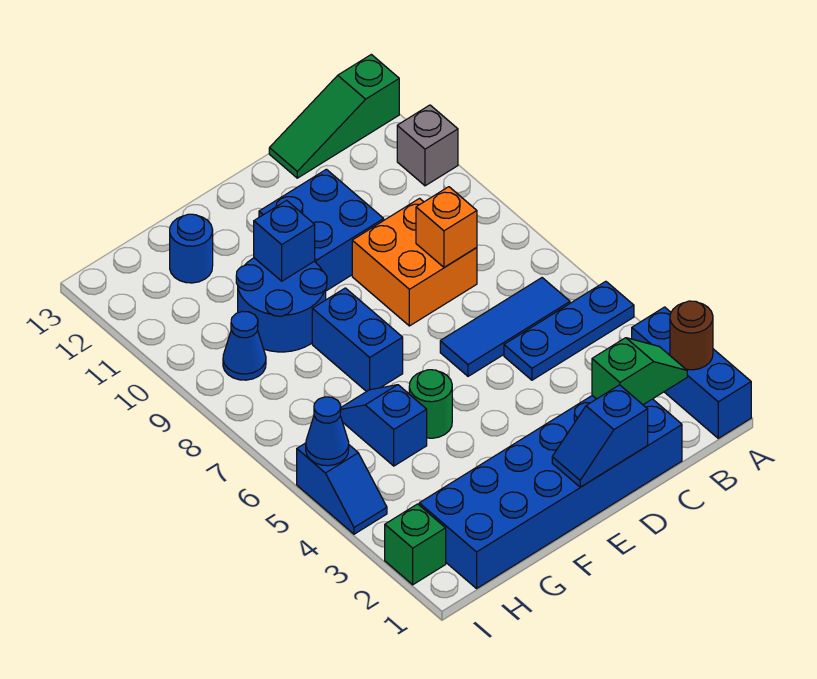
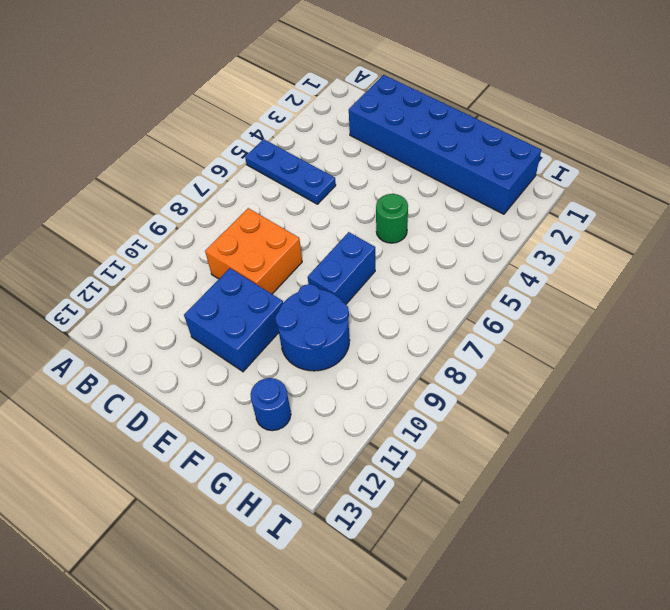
none -> blue 1x3 brick [632,307,751,438]
none -> grey 1x1 brick [397,105,458,186]
none -> green 1x3 slope [269,54,399,178]

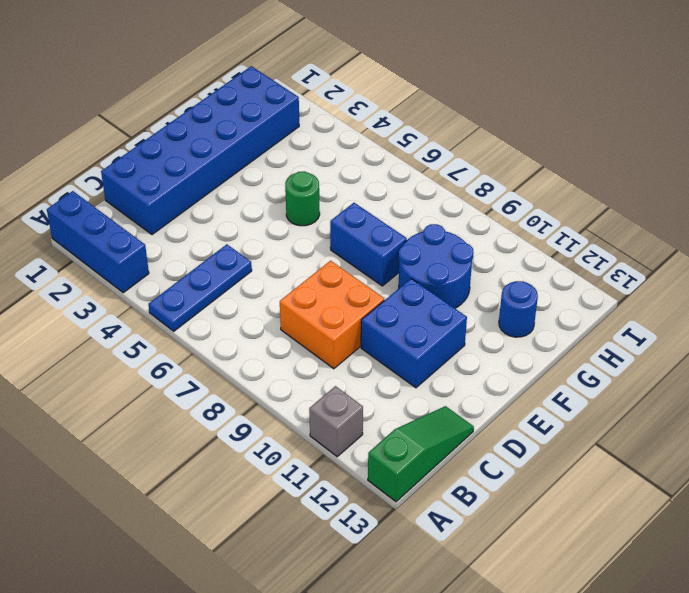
none -> blue 1x3 tile [440,278,570,376]
none -> blue 1x2 slope [340,385,427,466]
none -> blue 1x1 cone [223,311,266,380]

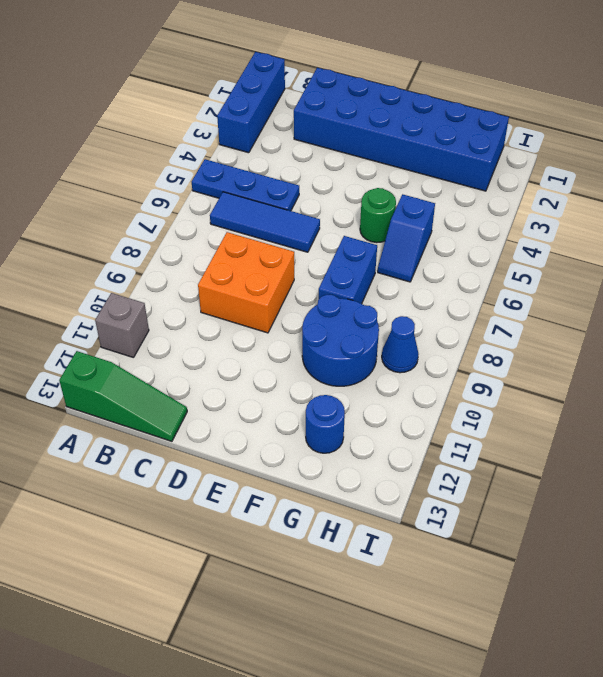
none -> blue 2x2 brick [259,169,384,291]
none -> green 1x1 brick [385,504,446,585]
none -> blue 1x2 slope [297,443,387,534]

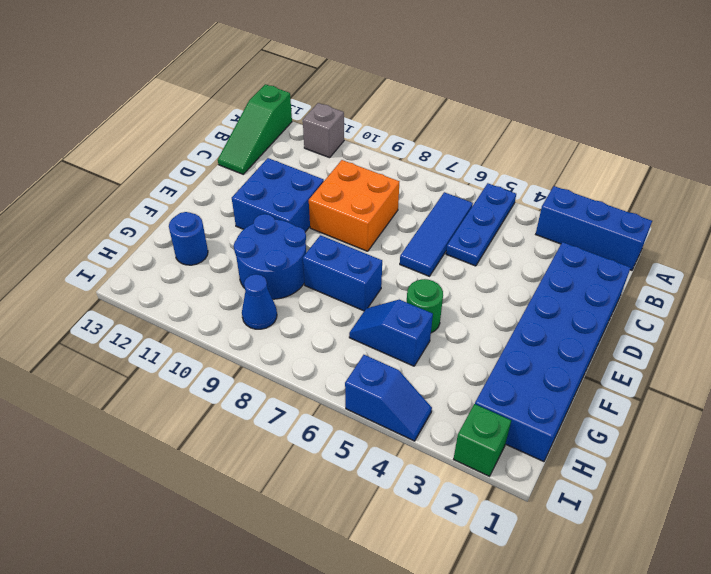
none -> brown 1x1 round brick [670,301,713,370]
none -> green 1x2 slope [592,338,687,405]
none -> orange 1x1 brick [416,187,477,267]

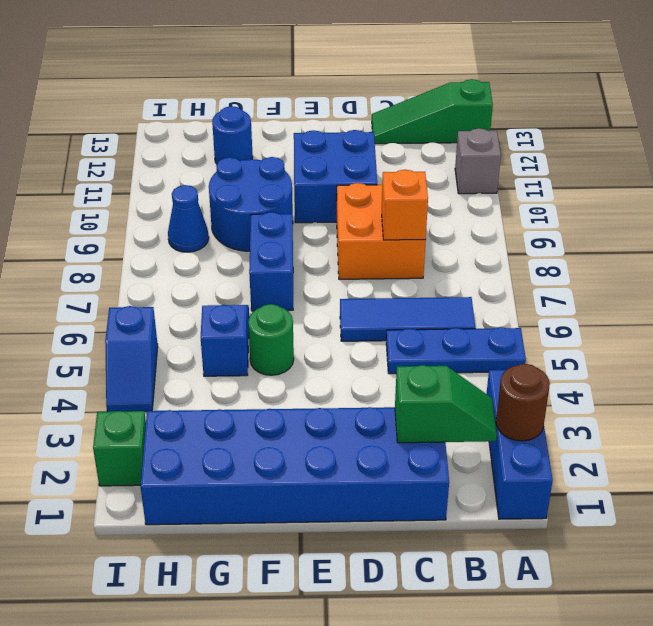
none -> blue 1x2 slope [552,385,648,487]
none -> blue 1x1 brick [254,200,315,281]
none -> blue 1x1 cone [306,397,349,466]

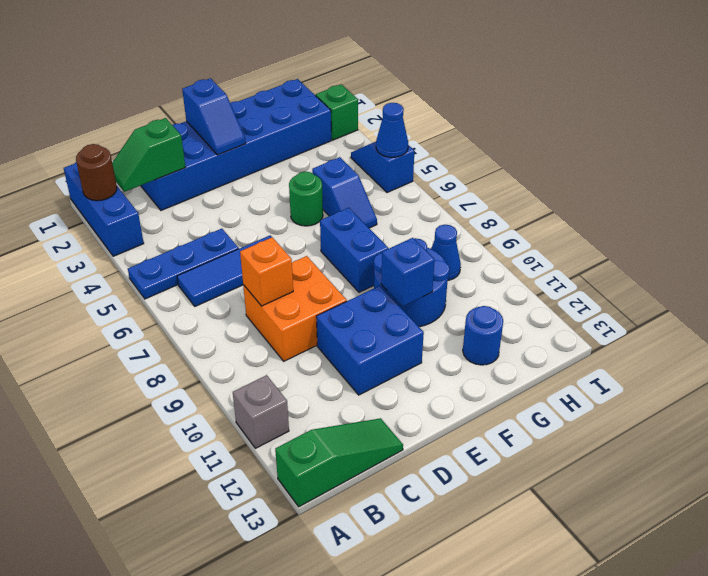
blue 1x2 slope [182,78,246,155] -> blue 1x2 slope turned to [552,385,648,487]

